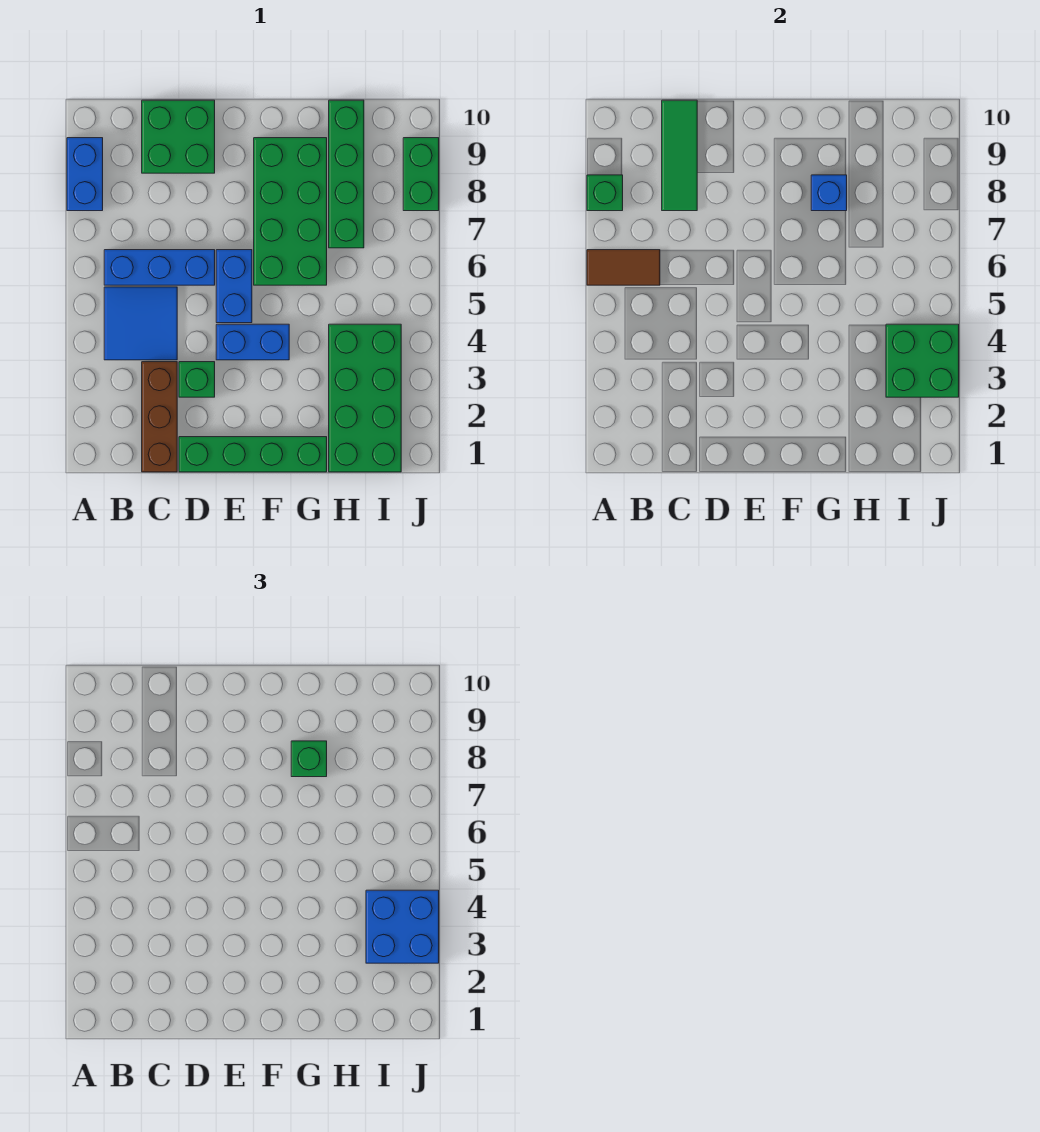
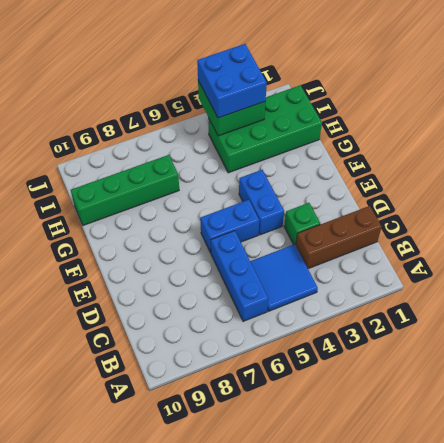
none -> blue 1x2 brick [67,138,103,211]
none -> green 2x2 brick [142,100,215,173]
none -> green 1x4 brick [179,437,327,472]

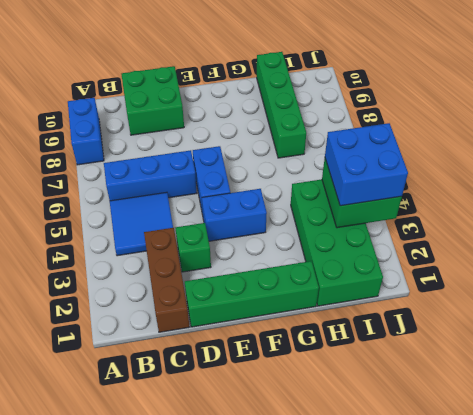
none -> green 2x4 brick [254,138,327,285]
none -> green 1x2 brick [403,138,439,211]
none -> brown 1x2 tile [587,250,660,285]

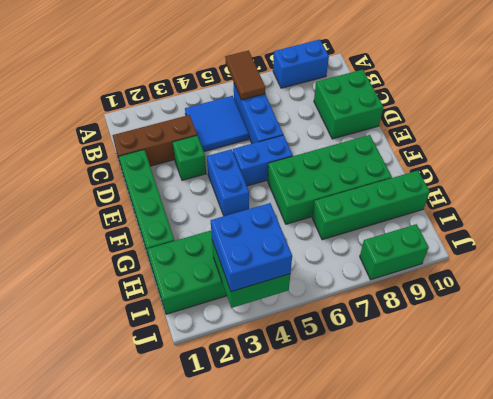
none -> green 1x1 brick [587,175,623,211]
none -> green 1x3 tile [662,100,697,211]
none -> blue 1x1 brick [811,175,847,211]

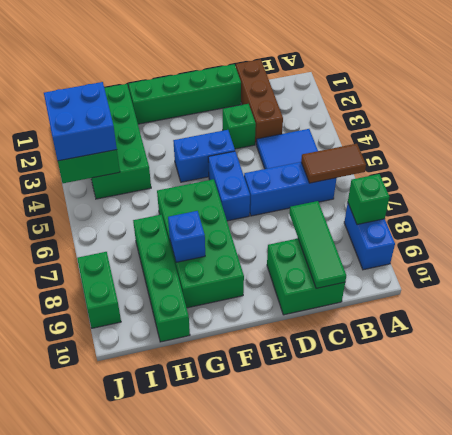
none -> green 1x1 brick [291,741,327,777]

